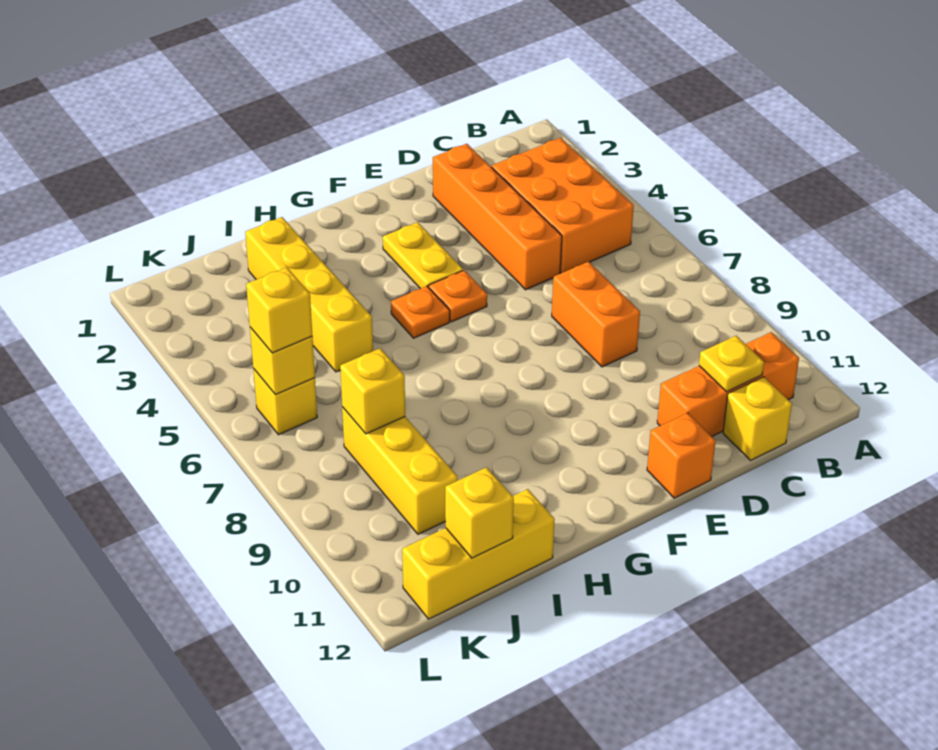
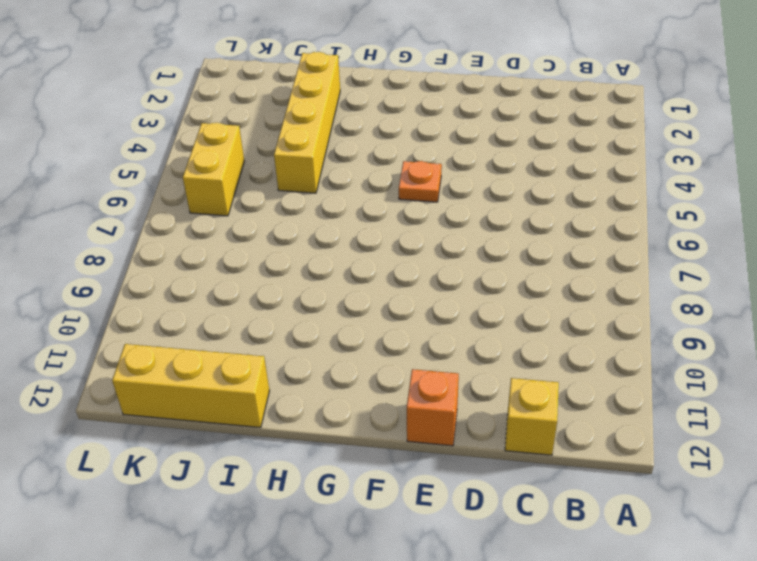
yellow 1x2 brick [183,123,244,216] -> yellow 1x1 brick [253,369,317,435]
none -> orange 2x3 brick [492,138,634,273]
none -> orange 1x3 brick [657,332,799,437]
none -> orange 1x4 brick [433,144,562,290]

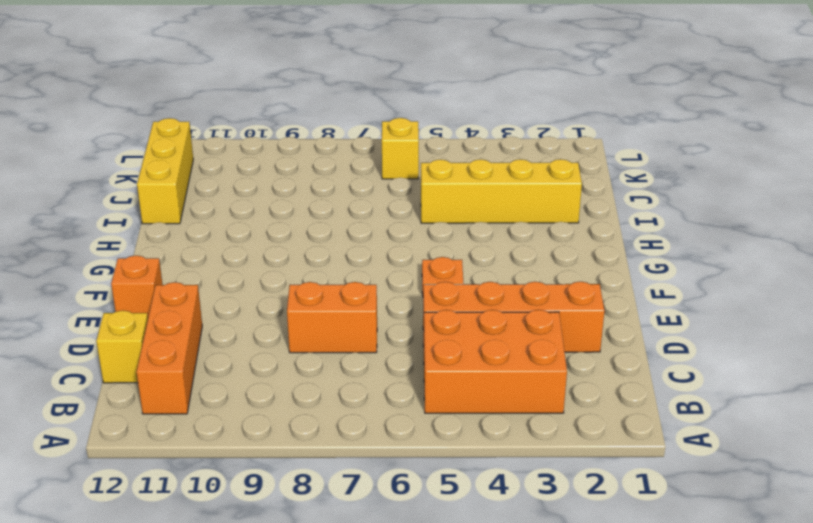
none -> yellow 1x2 plate [383,222,463,289]
none -> orange 1x1 plate [391,286,450,338]
none -> yellow 1x3 brick [342,407,457,534]

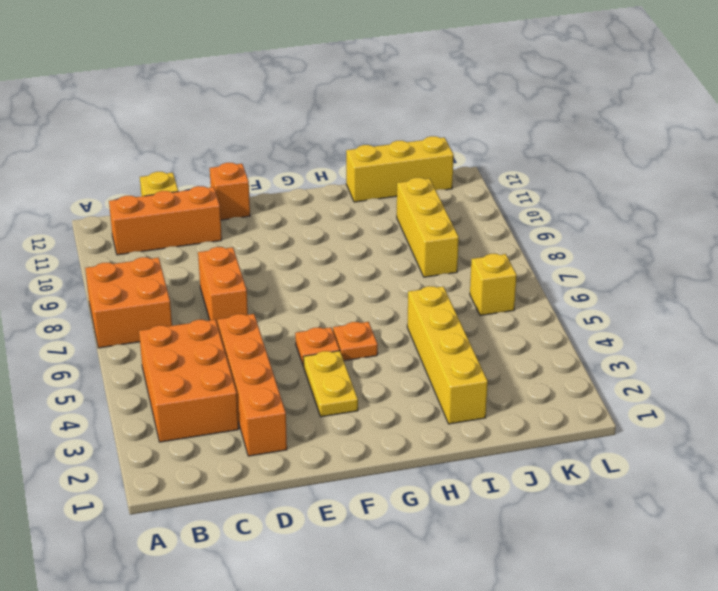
orange 2x2 brick [85,257,172,348] -> none
none -> yellow 1x1 plate [699,336,764,392]
none -> yellow 1x1 brick [340,348,405,434]
none -> yellow 1x1 brick [445,467,514,558]

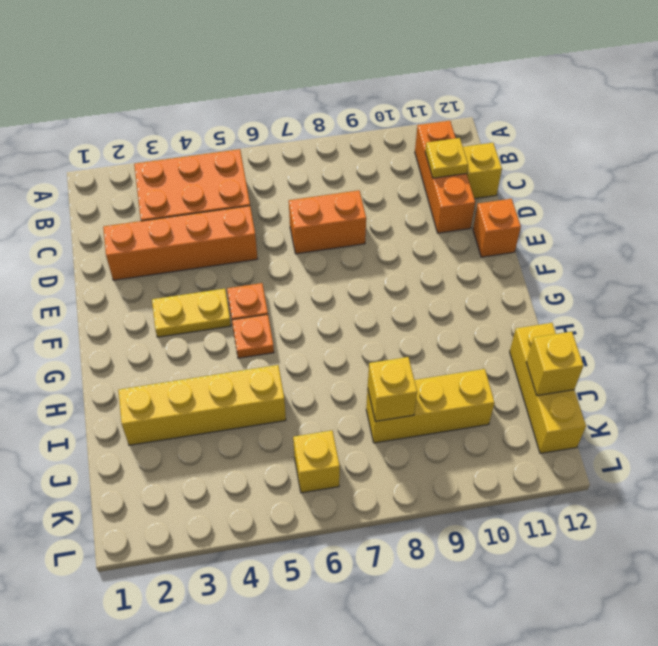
none -> yellow 1x1 brick [250,327,315,395]
none -> yellow 1x1 brick [246,267,312,353]

